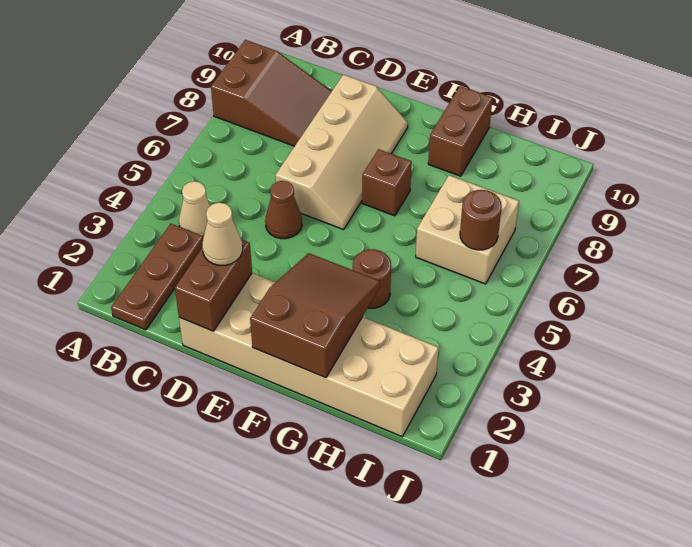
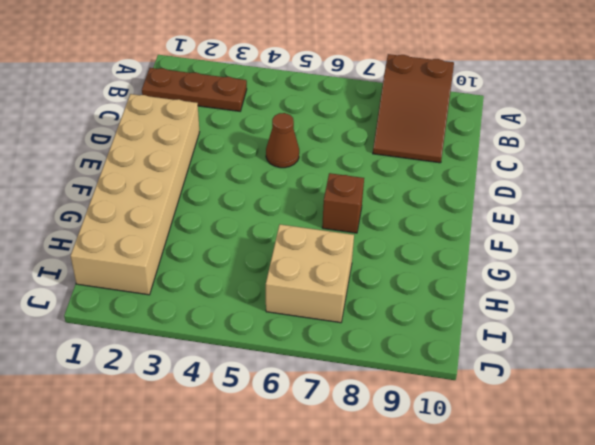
none -> tan 1x1 cone [179,181,210,238]
none -> tan 2x4 slope [275,75,408,230]
none -> brown 1x1 round brick [353,249,391,308]

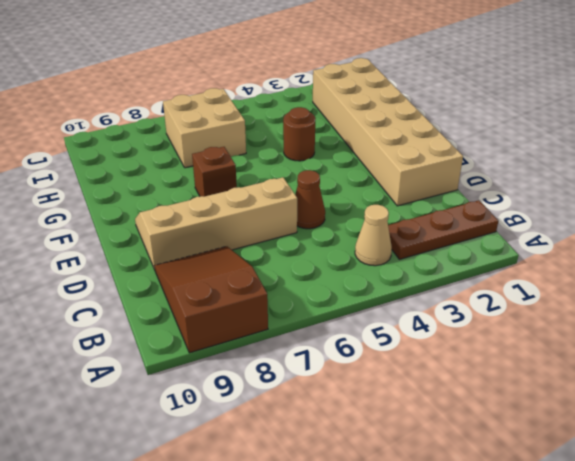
none -> brown 1x2 brick [428,86,493,176]
none -> brown 1x2 brick [175,239,252,331]
none -> brown 2x3 slope [250,253,380,378]

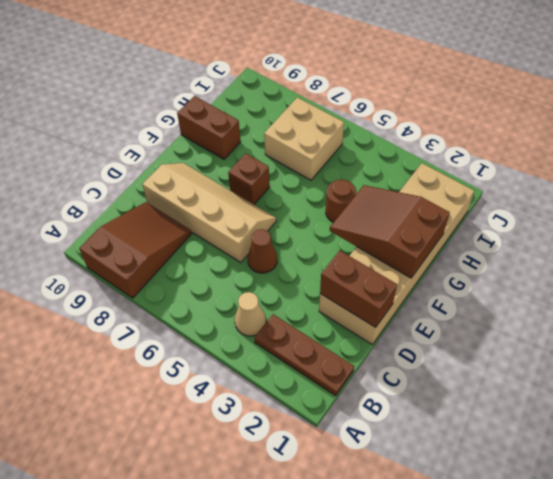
none -> brown 1x1 round brick [460,190,502,250]
none -> tan 1x1 cone [202,203,243,265]

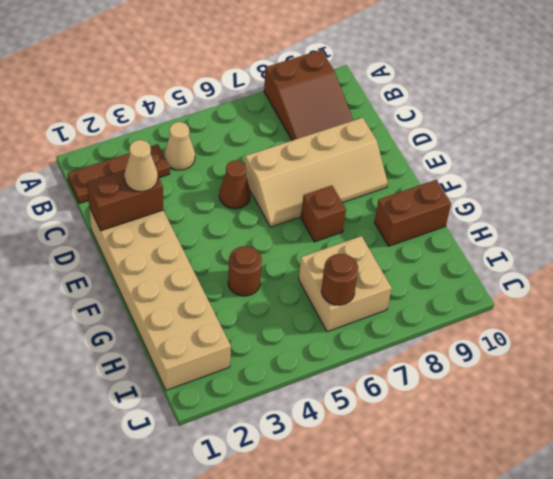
none -> brown 2x3 slope [250,253,380,378]

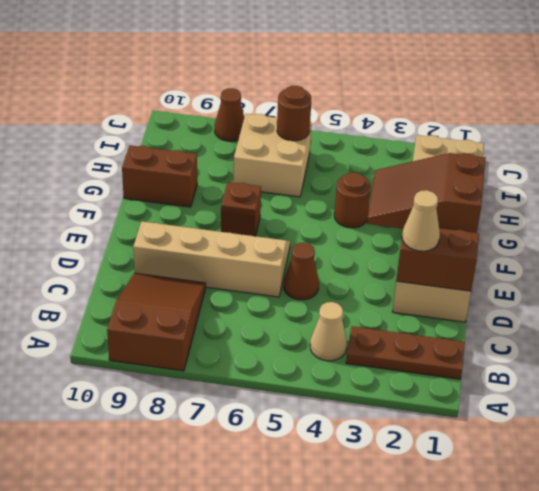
brown 1x1 cone [215,88,244,141] -> none

